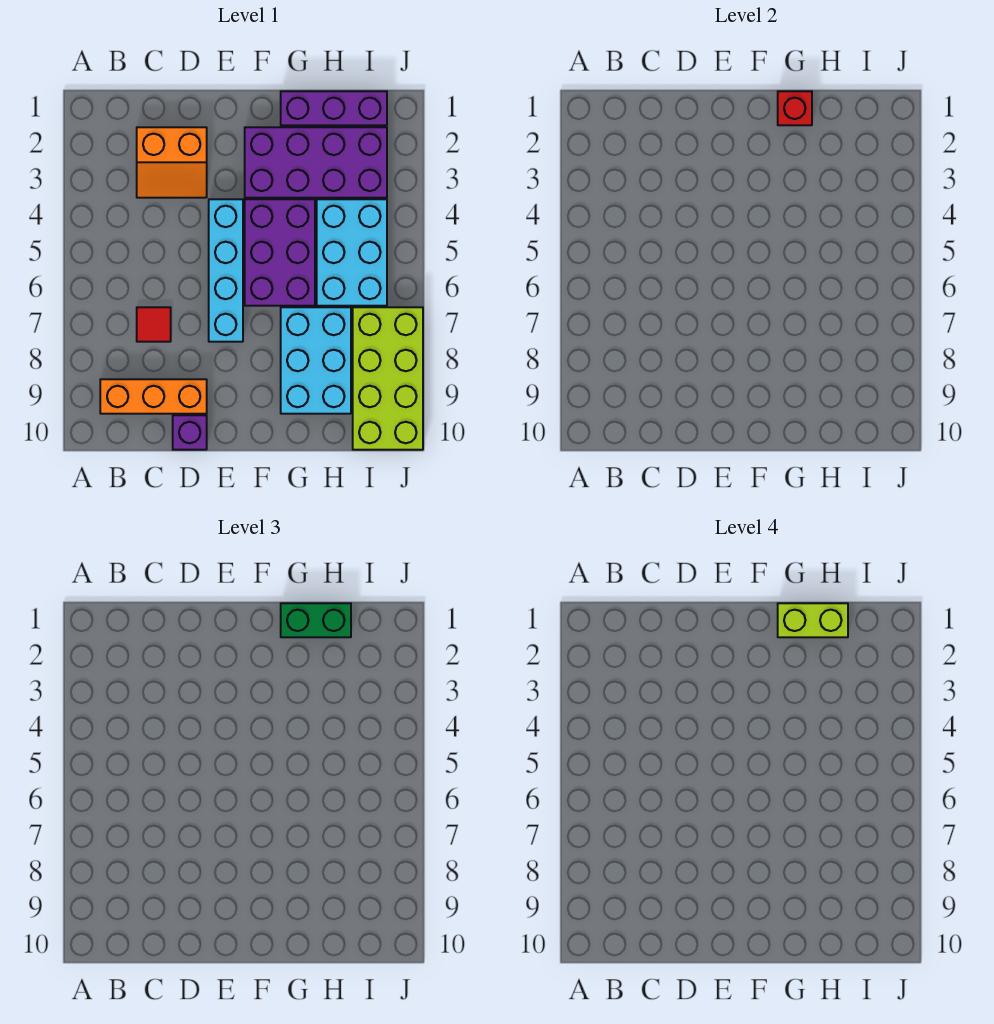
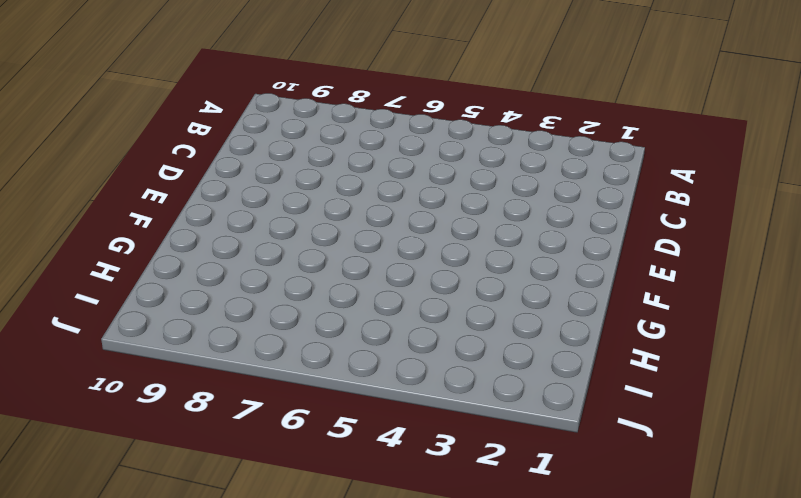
none -> orange 1x3 brick [100,379,207,414]
none -> orange 2x2 slope [137,127,207,198]
none -> red 1x1 tile [137,307,171,342]

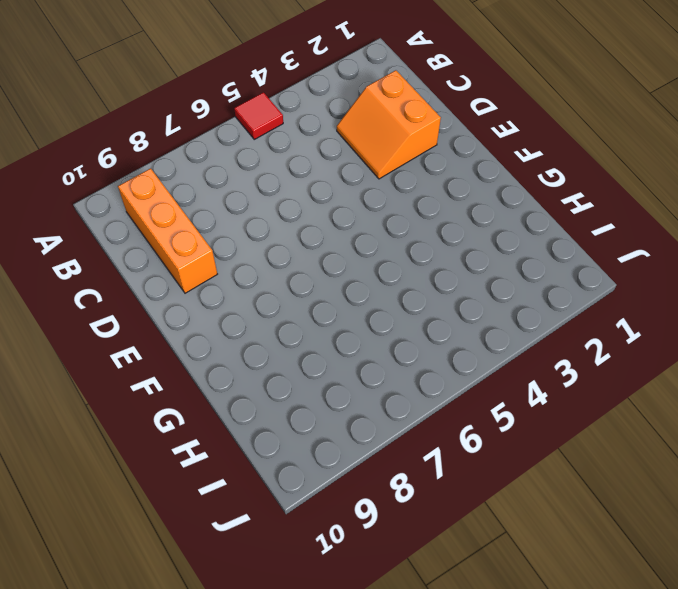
red 1x1 tile [234,92,283,139] -> red 1x1 tile moved to [137,307,171,342]
none -> purple 1x1 brick [173,415,207,450]
none -> cyan 1x4 brick [209,199,243,342]
none -> purple 2x4 brick [245,127,387,198]

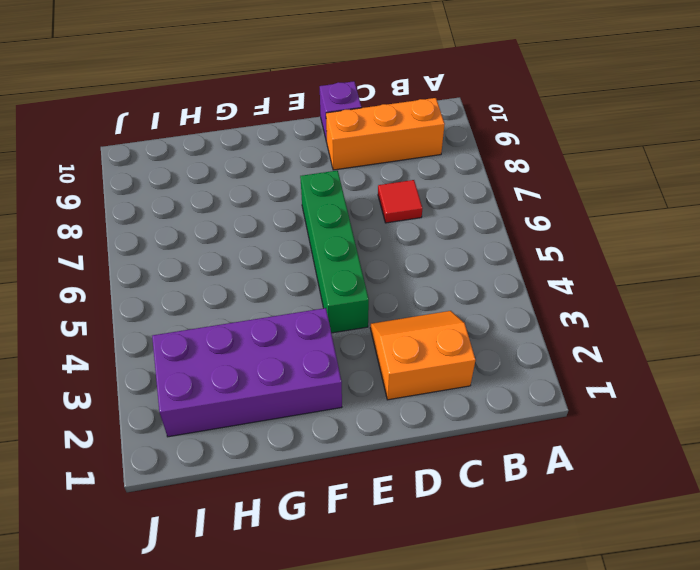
green 1x4 brick [300,170,369,333] -> cyan 1x4 brick [209,199,243,342]
none -> purple 2x3 brick [245,199,315,306]
none -> purple 1x3 brick [281,91,387,125]
none -> cyan 2x3 brick [281,307,351,414]

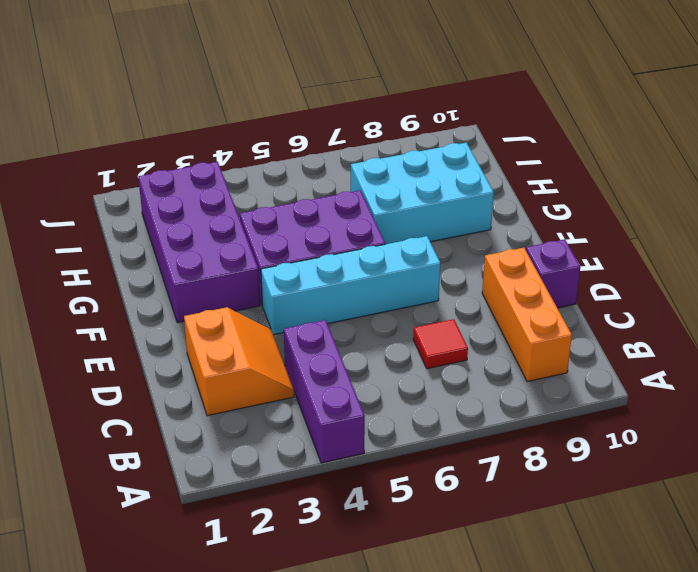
purple 1x3 brick [284,320,365,463] -> purple 1x3 brick moved to [281,91,387,125]
none -> cyan 2x3 brick [317,199,387,306]
none -> lime 2x4 brick [353,307,423,450]
none -> red 1x1 brick [778,91,812,125]

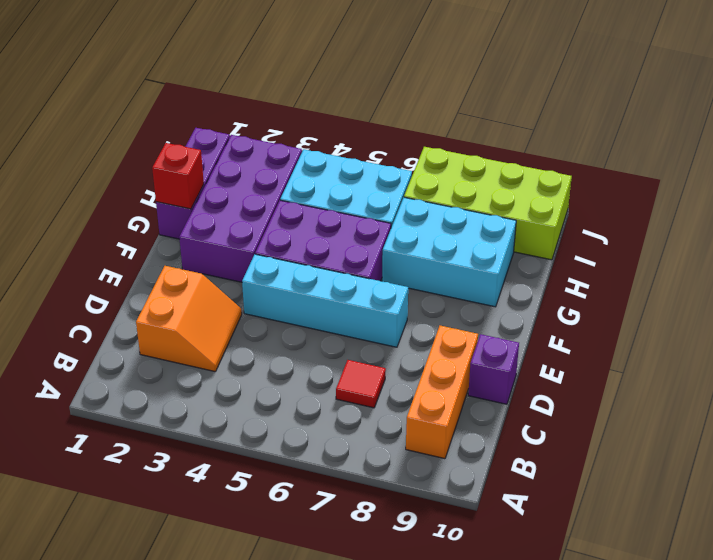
none -> green 1x2 brick [281,603,351,637]
none -> lime 1x2 brick [778,603,848,637]

